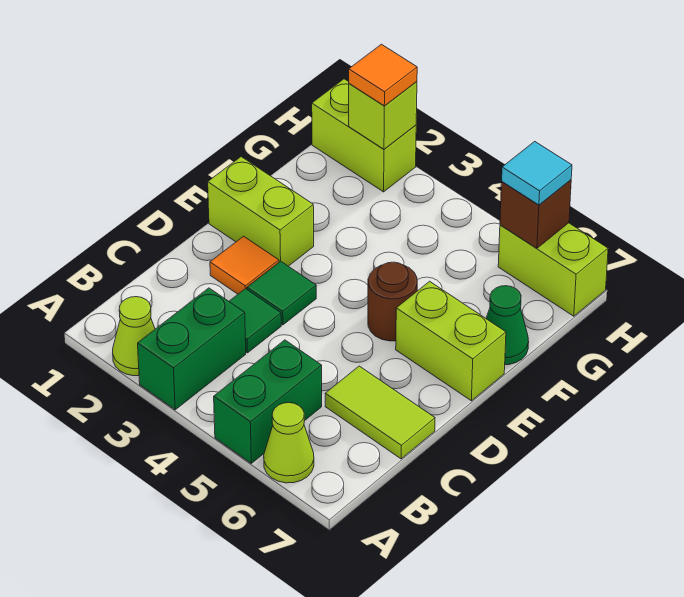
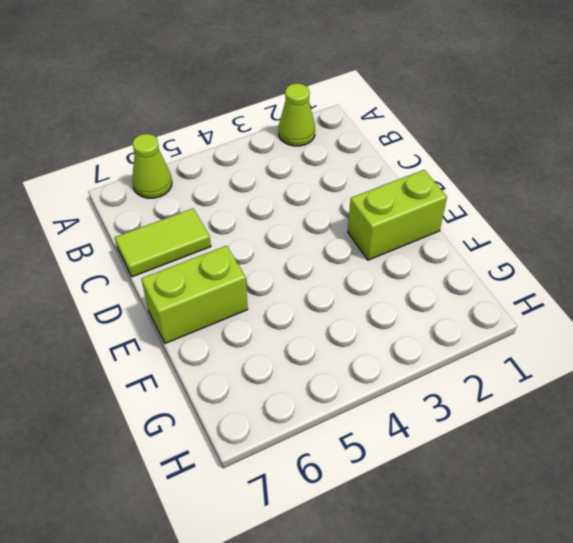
none -> green 1x2 brick [138,288,246,410]
none -> green 1x2 brick [214,340,322,463]
none -> green 1x1 tile [229,289,281,353]

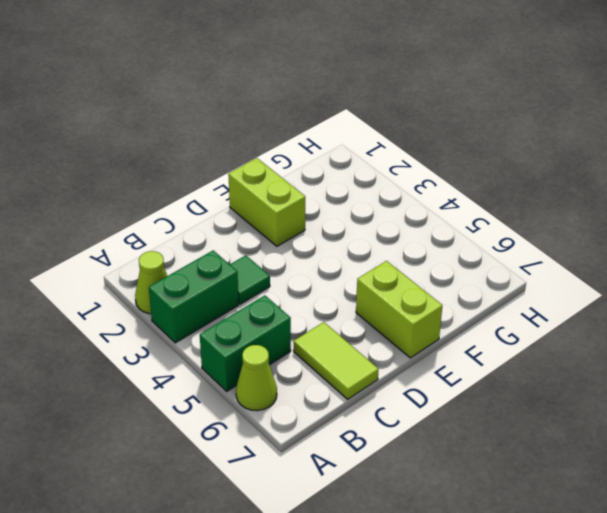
none -> orange 1x1 tile [210,236,279,294]
none -> green 1x1 tile [247,261,316,325]
none -> brown 1x1 round brick [368,262,417,341]

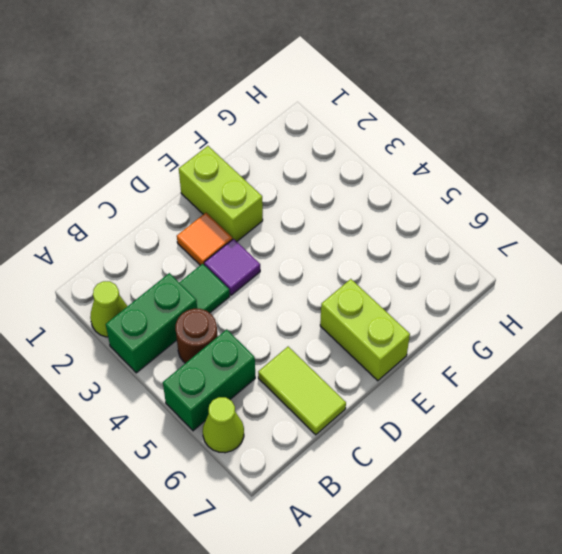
brown 1x1 round brick [175,309,218,363] -> brown 1x1 round brick moved to [368,262,417,341]
purple 1x1 tile [204,239,260,295] -> green 1x1 tile [247,261,316,325]
none -> green 1x1 cone [486,286,529,365]
none -> lime 1x2 brick [312,79,416,192]
none -> lime 1x2 brick [498,223,608,316]

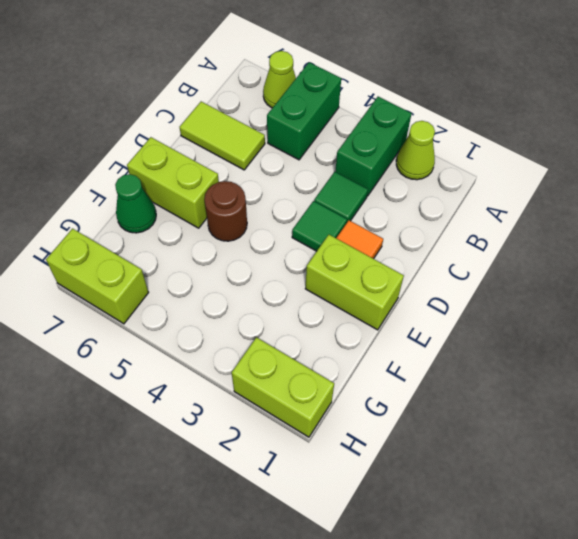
none -> lime 1x1 brick [349,82,417,149]
none -> brown 1x1 brick [500,180,571,248]
none -> orange 1x1 tile [349,44,417,106]

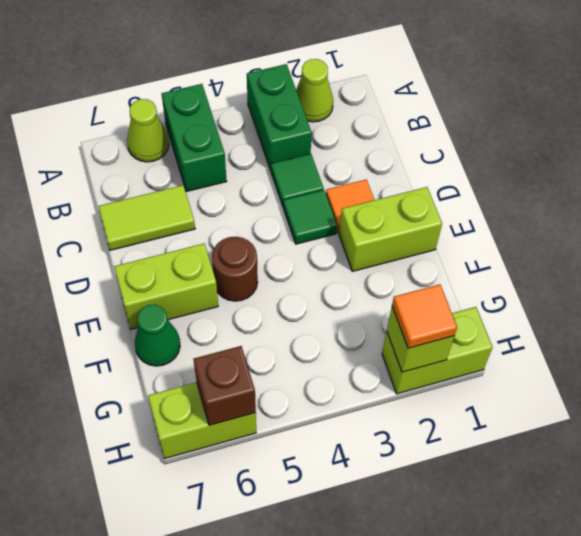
none -> cyan 1x1 tile [502,141,572,205]

